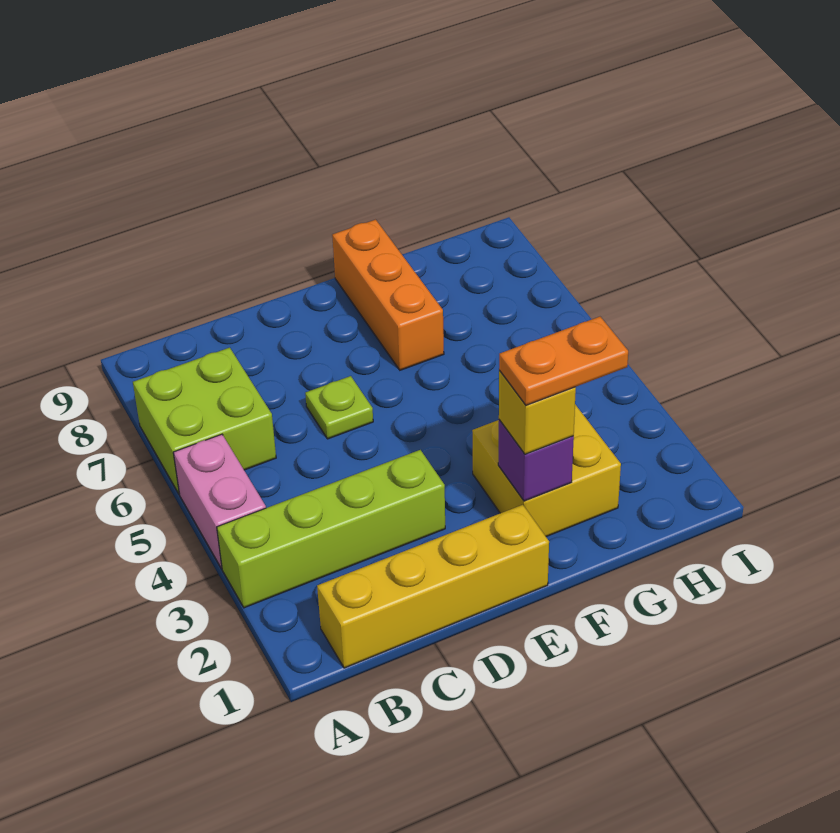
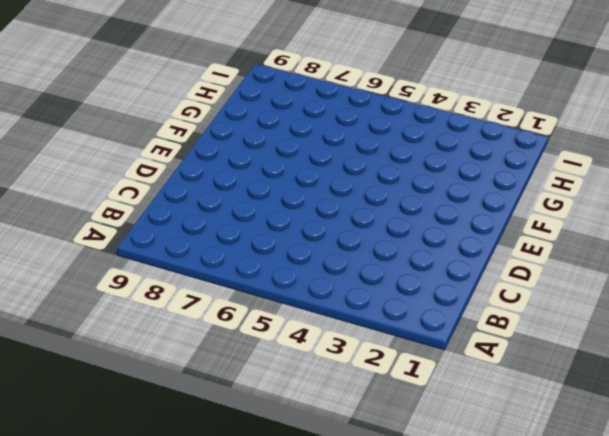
none -> lime 1x4 brick [217,450,445,608]
none -> pink 1x2 brick [173,434,266,569]

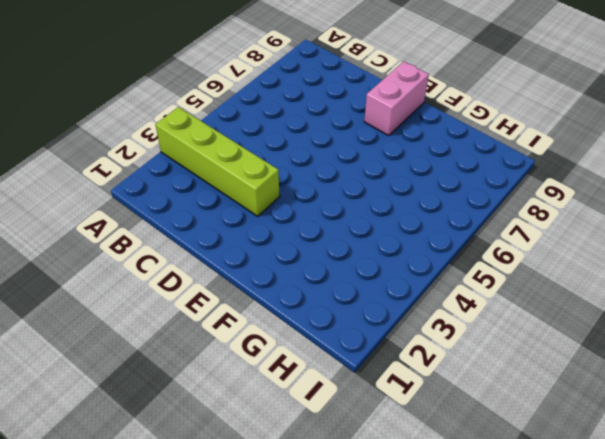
pink 1x2 brick [364,61,429,136] -> pink 1x2 brick moved to [173,434,266,569]
none -> lime 2x2 brick [133,348,276,494]
none -> yellow 1x4 brick [317,505,549,668]

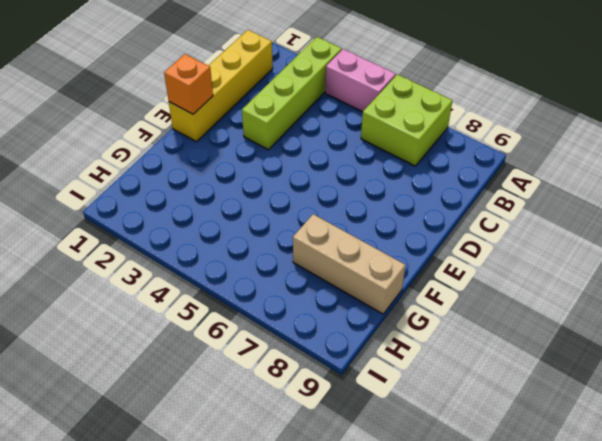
orange 1x1 brick [164,54,213,114] -> none
tan 1x3 brick [293,214,406,314] -> none
none -> lime 1x1 plate [305,376,373,439]
none -> yellow 2x2 brick [472,405,621,537]

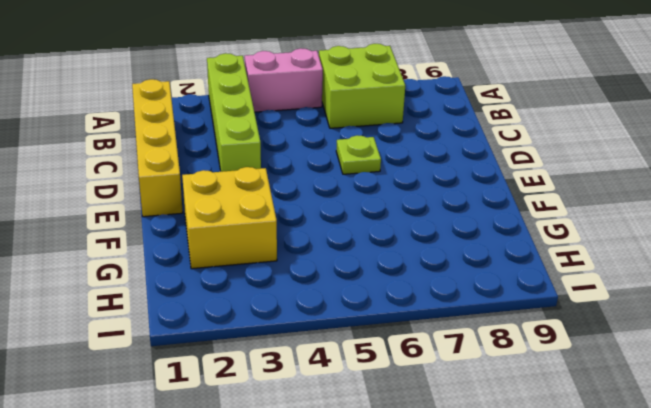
none -> orange 1x3 brick [332,220,444,370]
none -> purple 1x1 brick [498,420,574,501]

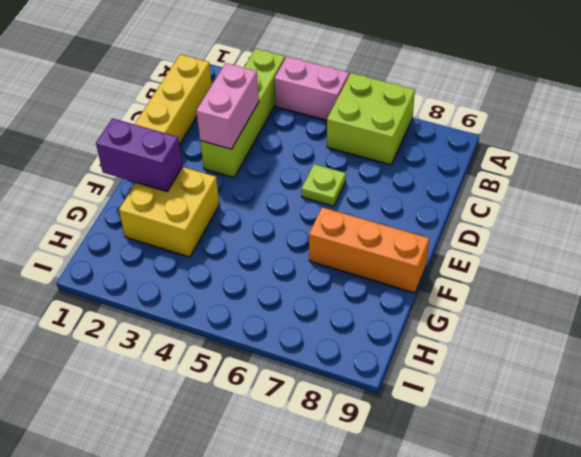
pink 1x2 brick [196,63,259,149] -> none
purple 1x2 brick [96,118,183,191] -> purple 1x1 brick [498,420,574,501]
none -> yellow 1x1 brick [499,370,576,454]
none -> orange 1x2 plate [499,317,628,405]

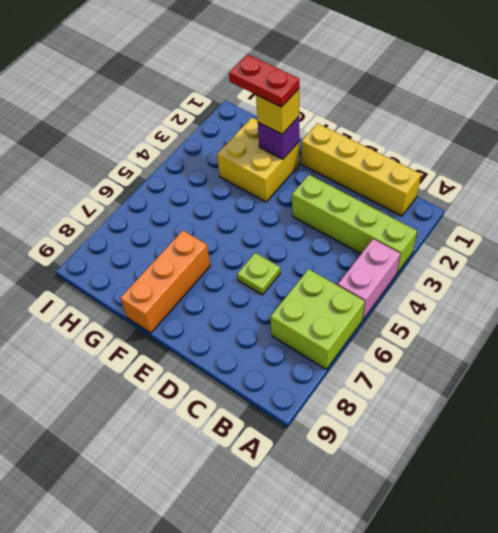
red 1x2 plate [229,54,299,107] -> orange 1x2 plate [499,317,628,405]

